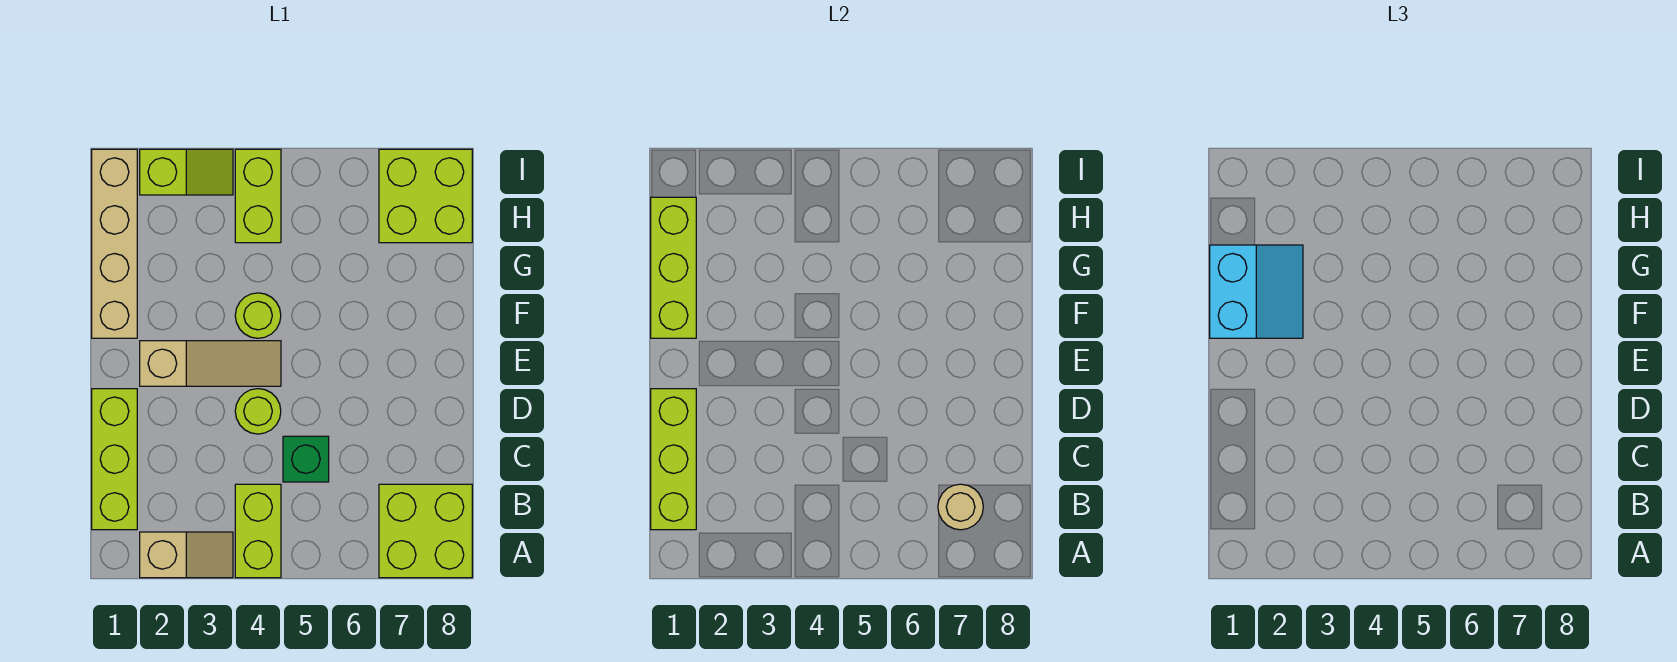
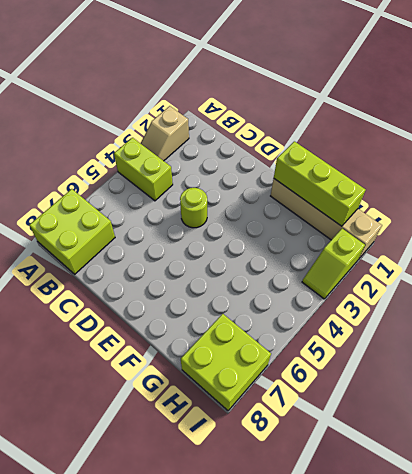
none -> lime 1x3 brick [92,389,137,530]
none -> green 1x1 brick [283,436,329,482]
none -> tan 1x3 slope [140,341,281,386]

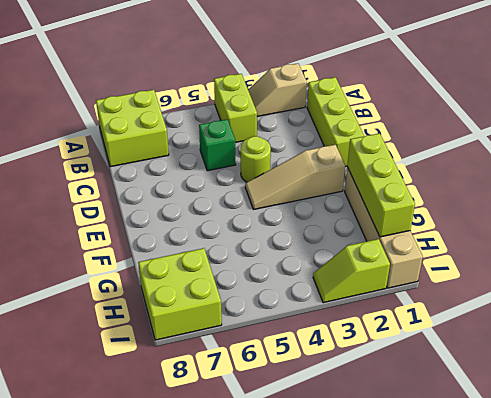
none -> lime 1x1 round brick [235,293,281,338]
none -> lime 1x2 brick [235,149,281,243]
none -> lime 1x3 brick [651,389,696,530]

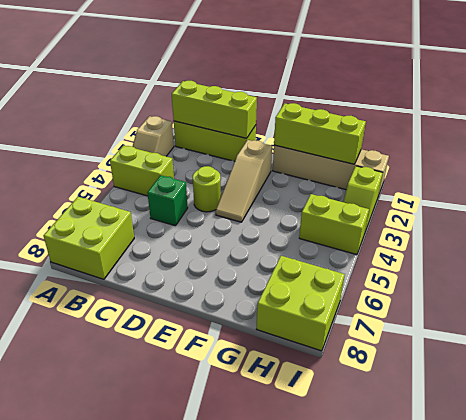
none -> lime 1x1 round brick [235,293,281,338]
none -> tan 1x1 round brick [938,484,983,530]
none -> cyan 2x2 slope [1210,245,1303,338]

